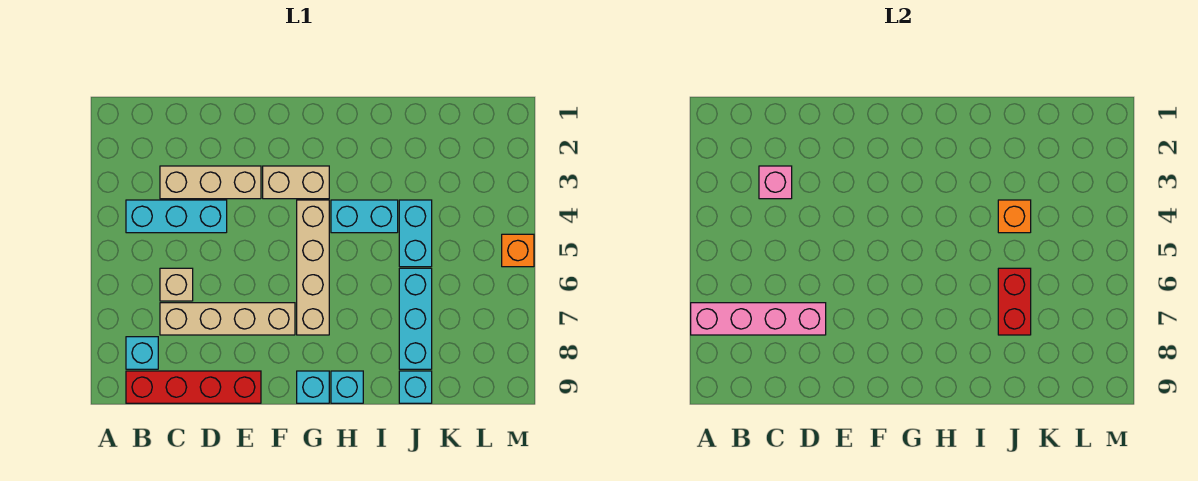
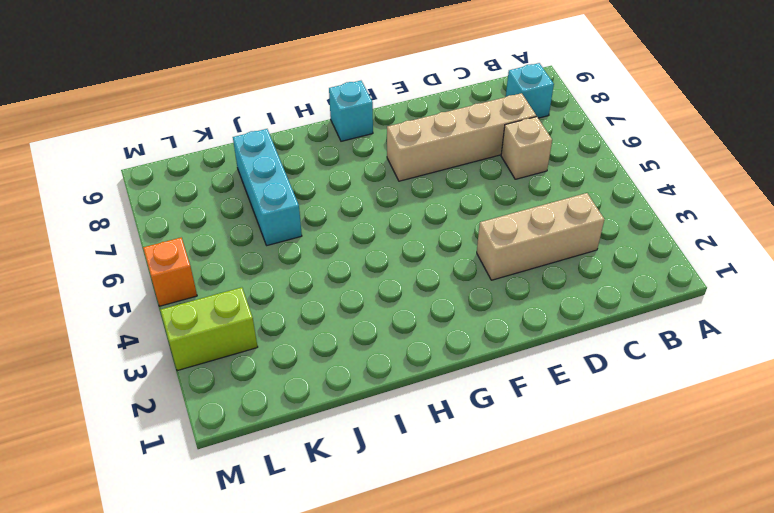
lime 1x2 brick [160,287,258,371] -> none
none -> cyan 1x3 brick [126,200,227,233]
none -> red 1x4 brick [126,371,261,403]
none -> tan 1x2 brick [263,166,329,199]

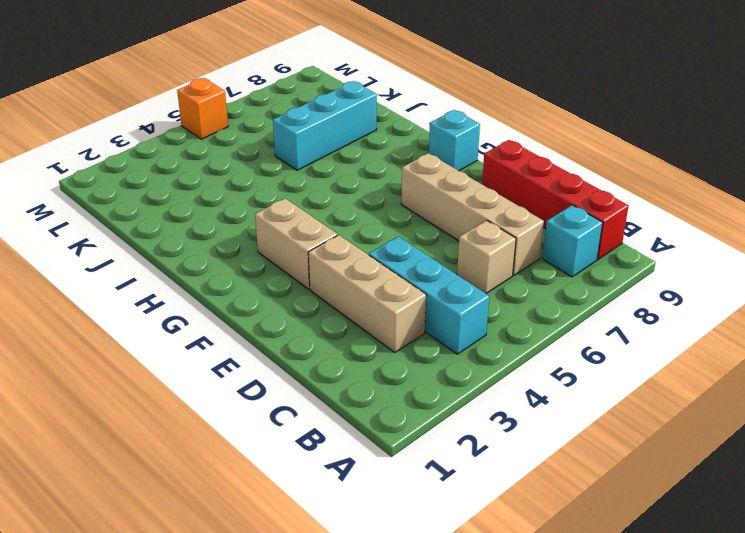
none -> tan 1x4 brick [297,200,329,335]
none -> cyan 1x2 brick [331,200,398,233]
none -> cyan 1x1 brick [331,371,363,403]

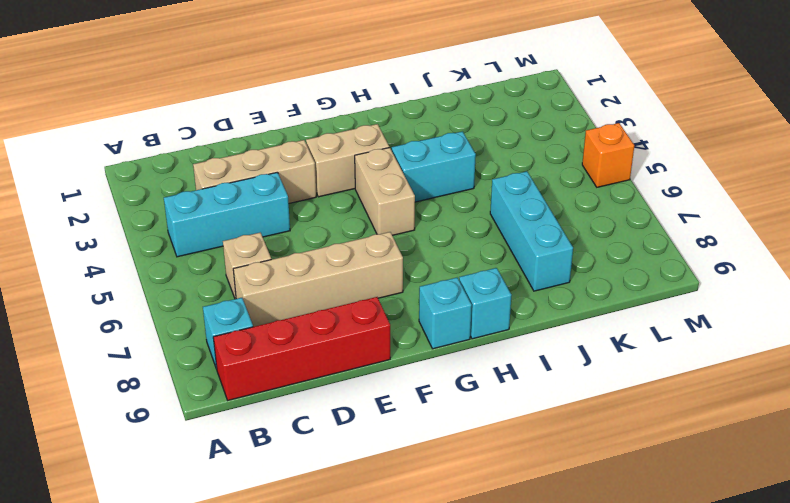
tan 1x2 brick [355,147,415,235] -> tan 1x4 brick [297,200,329,335]
none -> cyan 1x2 brick [399,200,432,267]
none -> cyan 1x1 brick [399,371,432,403]
none -> pink 1x4 brick [691,303,826,335]

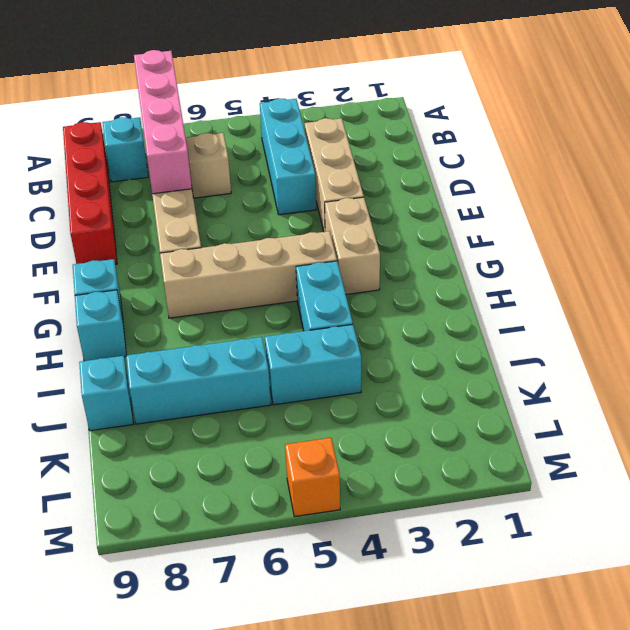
none -> pink 1x1 brick [759,166,792,199]
none -> orange 1x1 brick [998,200,1031,233]
none -> red 1x2 brick [998,268,1031,335]

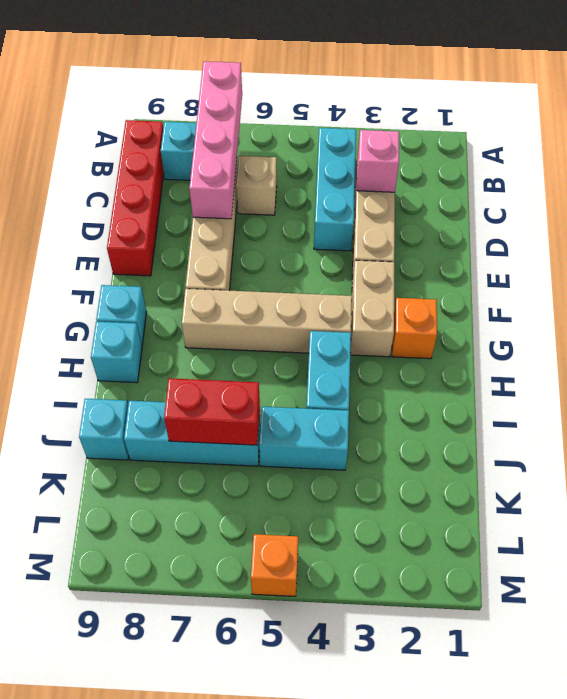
orange 1x1 brick [392,298,437,359] -> orange 1x1 brick moved to [998,200,1031,233]

